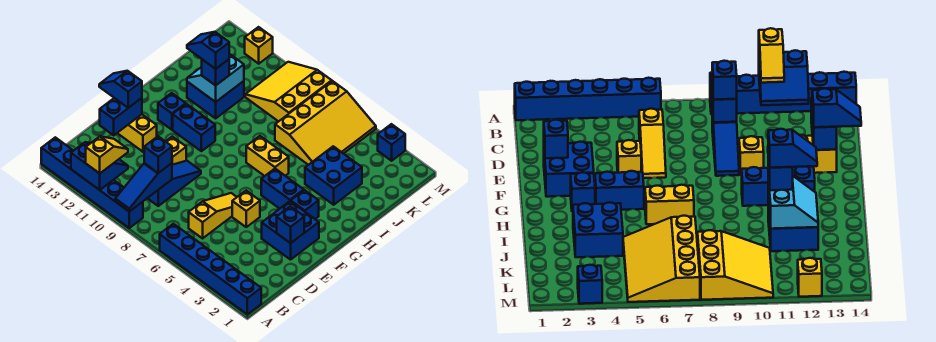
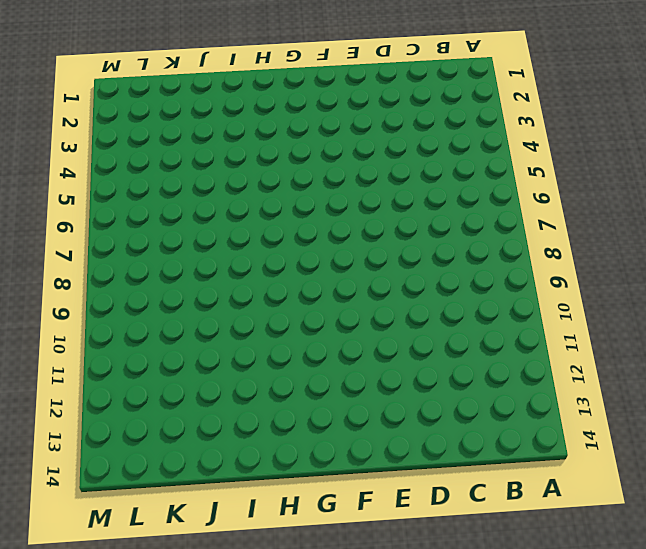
none -> blue 1x6 brick [160,224,261,314]
none -> blue 1x6 brick [41,137,143,228]
none -> yellow 1x3 slope [189,193,237,238]

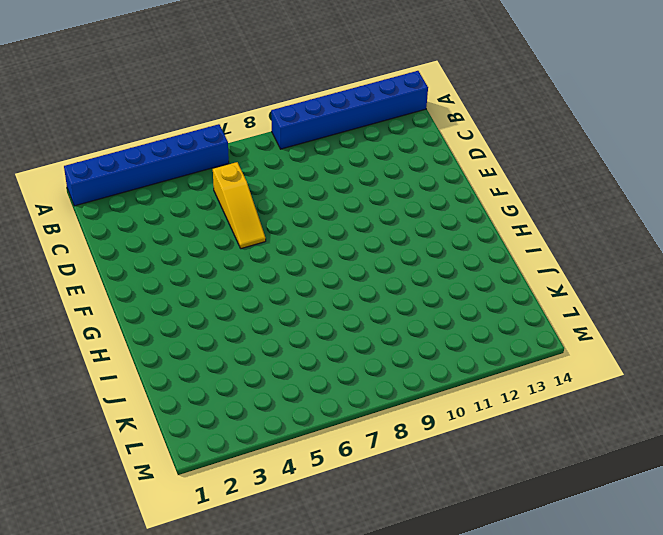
none -> blue 1x3 slope [148,161,201,206]
none -> blue 2x2 brick [262,201,319,260]
none -> yellow 1x1 brick [232,191,260,227]

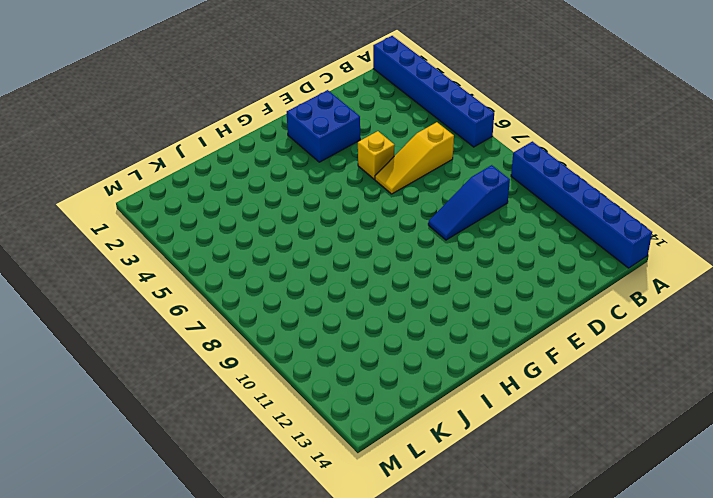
none -> yellow 1x1 brick [166,137,186,165]
none -> yellow 1x2 brick [118,115,157,152]
none -> blue 1x1 brick [291,190,319,219]

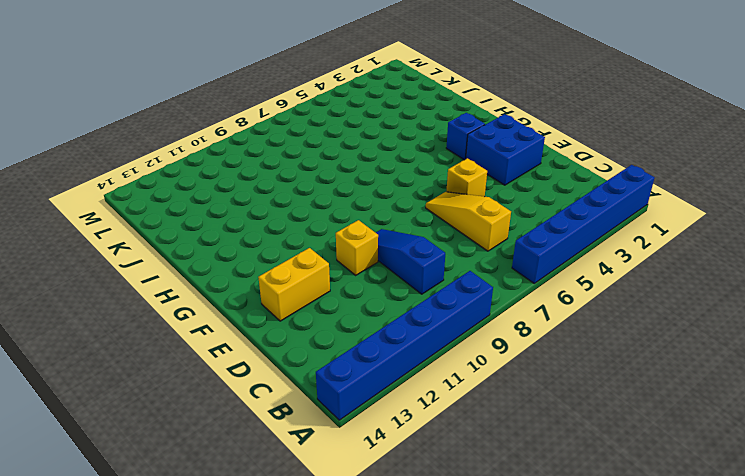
none -> blue 1x2 brick [261,169,304,209]
none -> blue 1x2 brick [173,104,215,151]
none -> blue 1x1 brick [158,93,186,130]

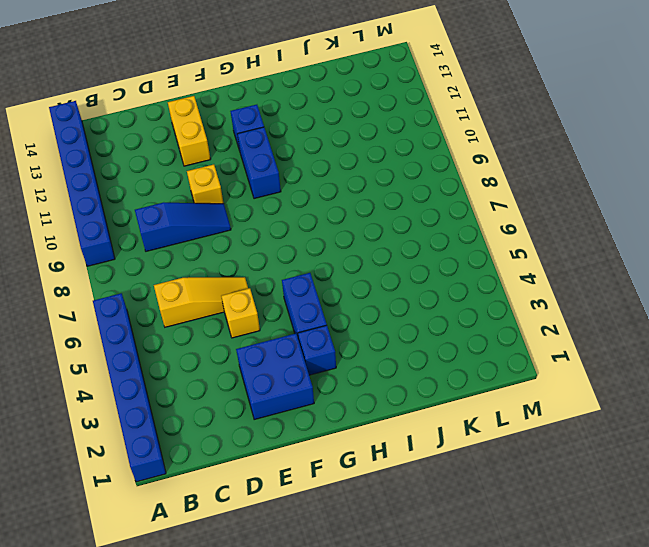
none -> yellow 1x2 brick [246,136,289,176]
none -> blue 2x2 brick [305,146,362,205]
none -> blue 2x2 brick [187,81,244,118]

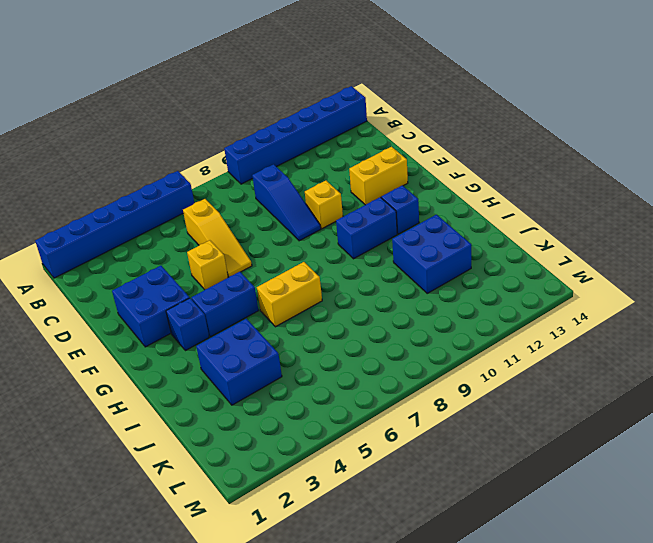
none -> yellow 3x4 slope [275,81,376,165]
none -> yellow 3x3 slope [245,62,332,121]
none -> blue 1x1 brick [378,124,405,161]

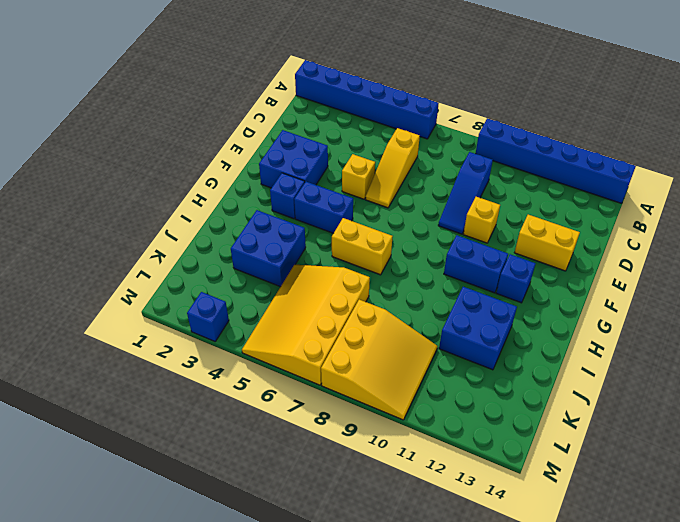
none -> yellow 1x1 brick [245,27,273,64]
none -> blue 1x3 slope [115,163,172,212]
none -> blue 2x2 slope [71,142,128,190]

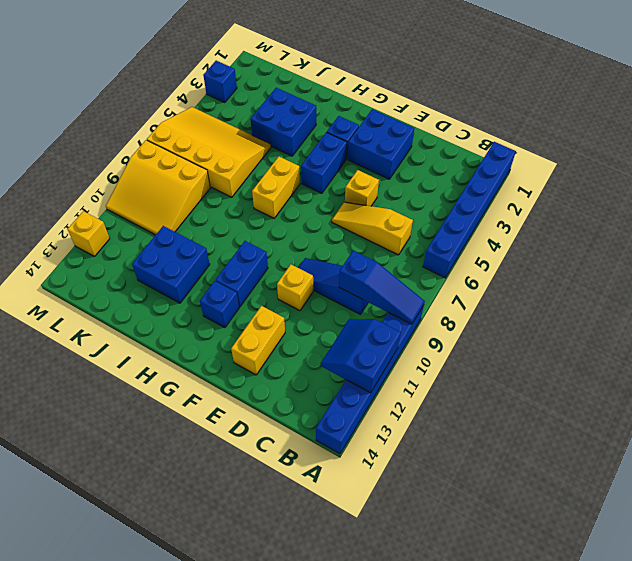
none -> blue 1x2 brick [100,98,142,135]
none -> blue 1x1 brick [277,206,304,243]
none -> cyan 2x2 slope [187,54,244,102]

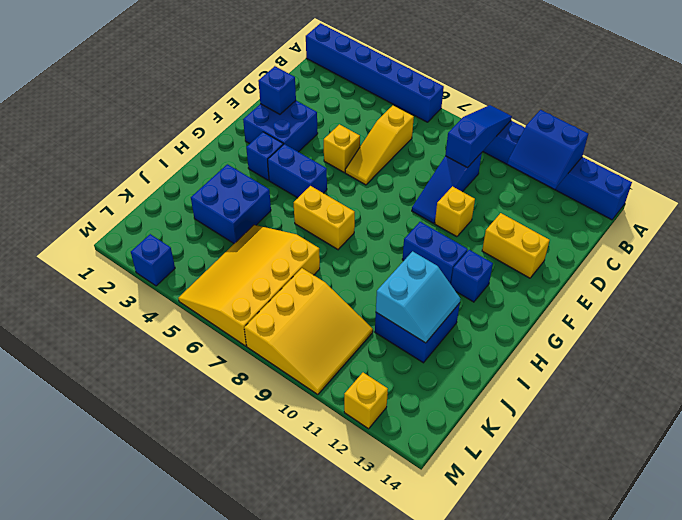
none -> blue 1x2 brick [100,98,142,135]
none -> yellow 1x2 slope [86,136,128,173]
none -> blue 1x1 brick [144,136,172,173]

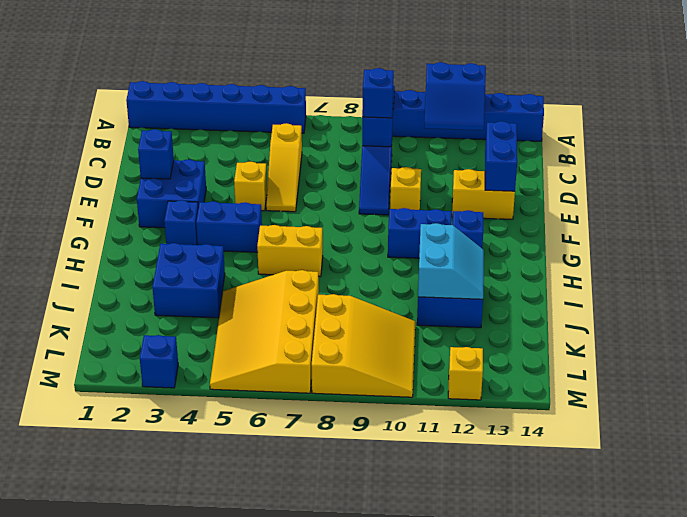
none -> yellow 1x2 slope [86,136,128,173]
none -> blue 1x2 slope [99,71,142,108]
none -> blue 1x1 brick [202,59,229,86]

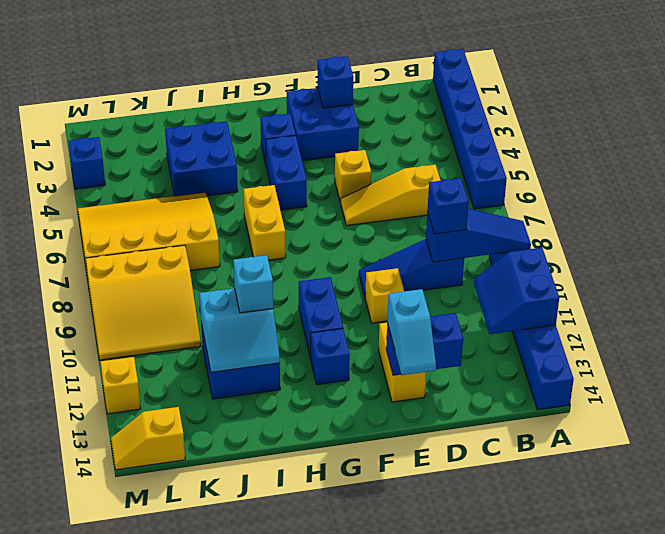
cyan 1x2 slope [387,289,436,375] -> blue 1x2 slope [99,71,142,108]
cyan 1x1 brick [233,255,273,313] -> blue 1x1 brick [202,59,229,86]
yellow 1x2 slope [111,407,185,470] -> yellow 1x2 slope moved to [86,136,128,173]
none -> blue 1x2 slope [187,32,229,69]

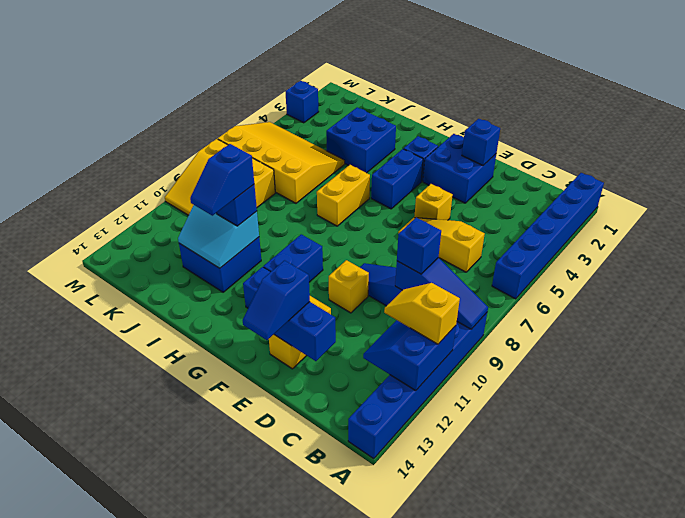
none -> yellow 1x1 brick [245,27,273,64]

